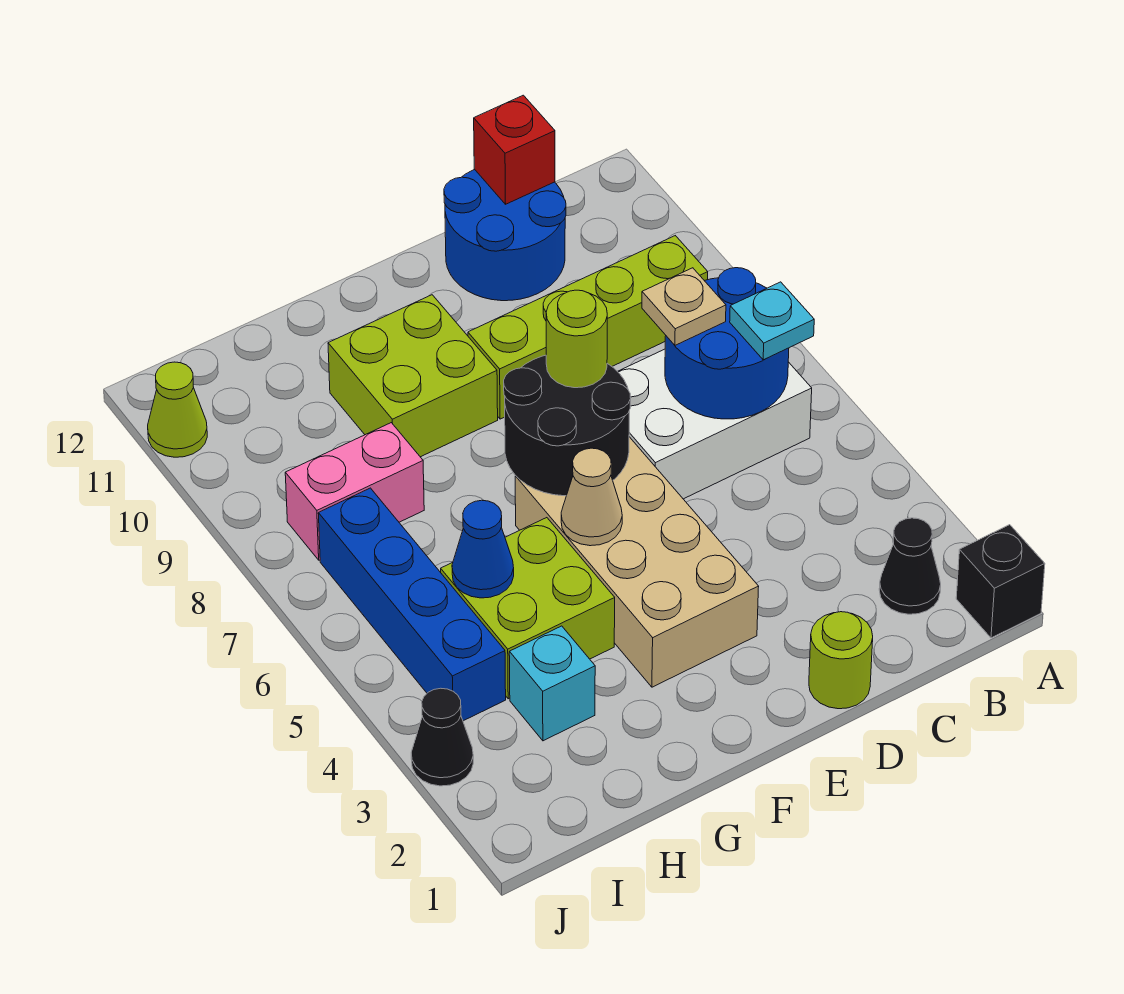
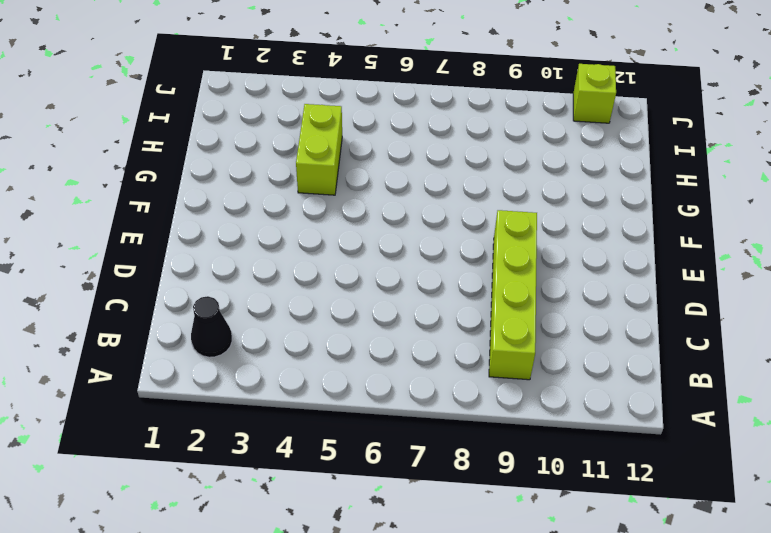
lime 1x2 brick [296,104,342,195] -> lime 2x2 brick [441,518,615,699]
lime 1x1 brick [573,64,616,123] -> lime 1x1 cone [148,362,207,457]
none -> black 1x1 brick [956,525,1045,638]
none -> white 2x3 brick [617,349,812,499]
none -> blue 2x2 round brick [444,169,566,301]

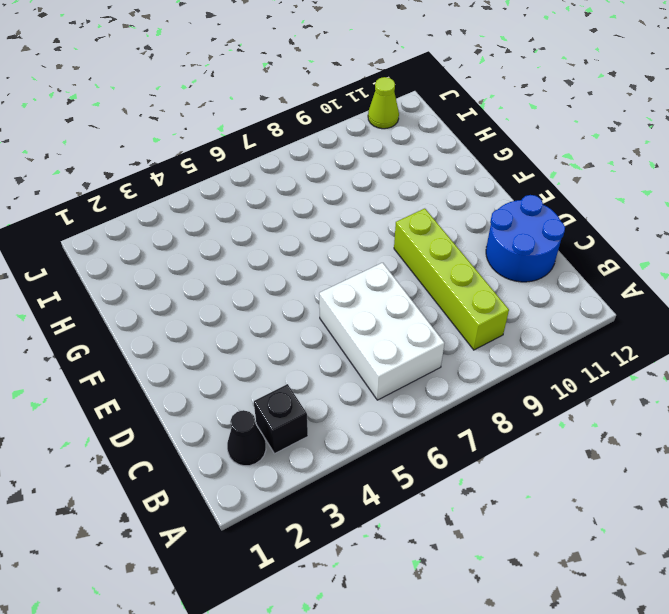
black 1x1 brick [254,384,308,453] -> black 1x1 brick moved to [956,525,1045,638]
none -> lime 1x1 round brick [809,612,873,709]
none -> tan 2x4 brick [515,437,759,687]
none -> lime 2x2 brick [328,295,498,457]

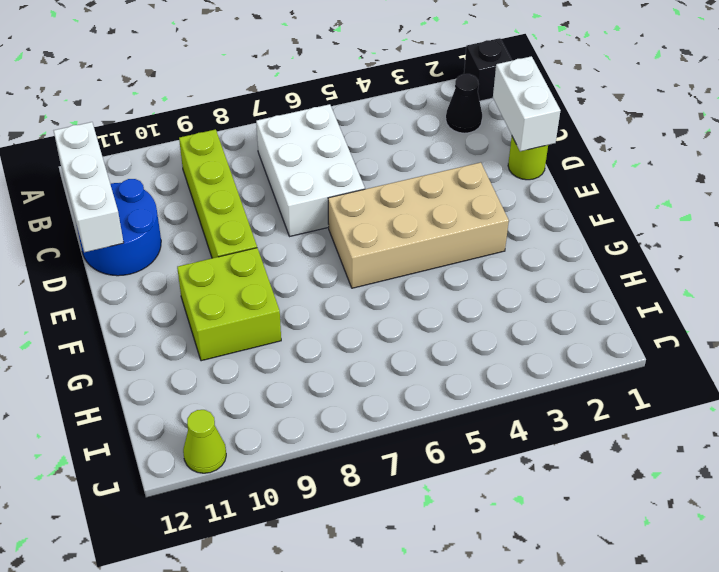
white 1x3 brick [54,122,124,252] -> red 1x1 brick [474,95,555,204]
white 1x2 brick [493,56,561,151] -> none
none -> lime 2x2 brick [441,518,615,699]
none -> cyan 1x1 brick [509,626,595,741]
none -> pink 1x2 brick [285,423,424,560]

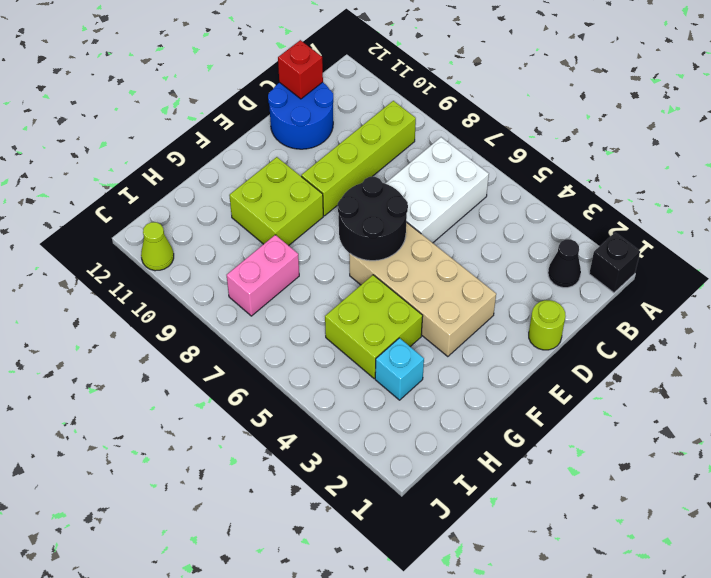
none -> blue 1x4 brick [318,488,506,721]
none -> black 1x1 cone [411,688,473,786]
none -> blue 2x2 round brick [665,268,789,419]

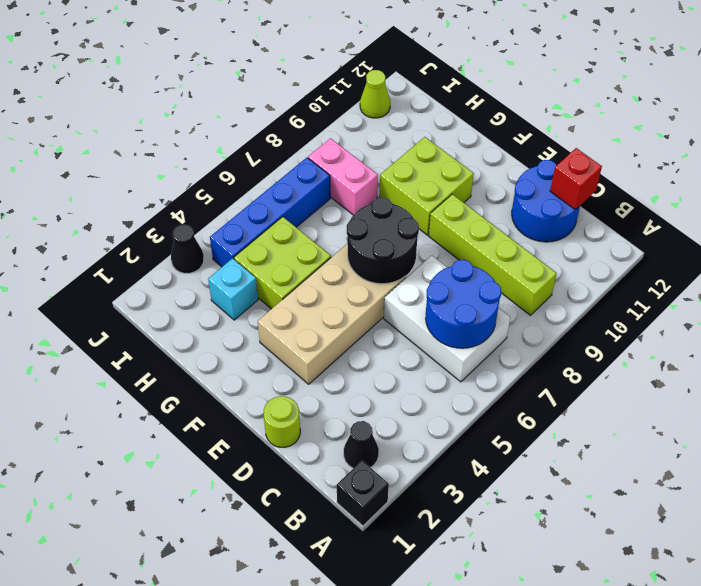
none -> tan 1x1 cone [561,448,622,546]
none -> blue 1x1 cone [452,500,514,598]
none -> cyan 1x1 plate [730,282,814,360]

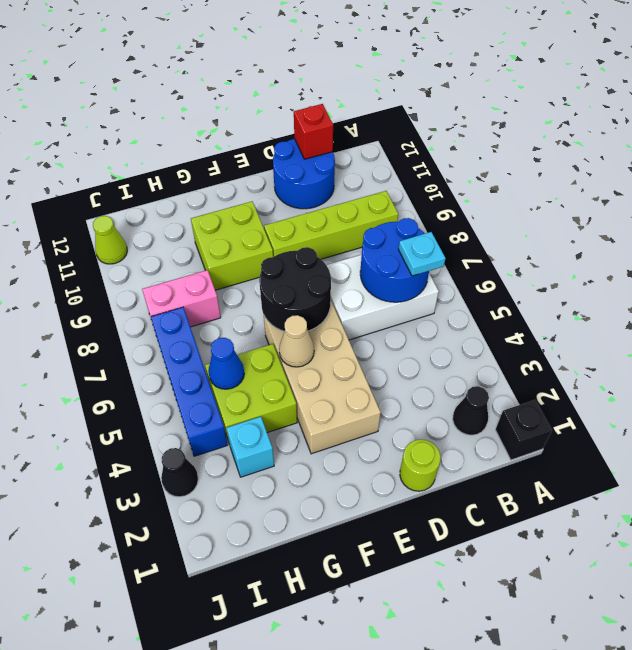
none -> tan 1x1 plate [642,268,726,345]
none -> lime 1x1 round brick [546,290,607,388]

